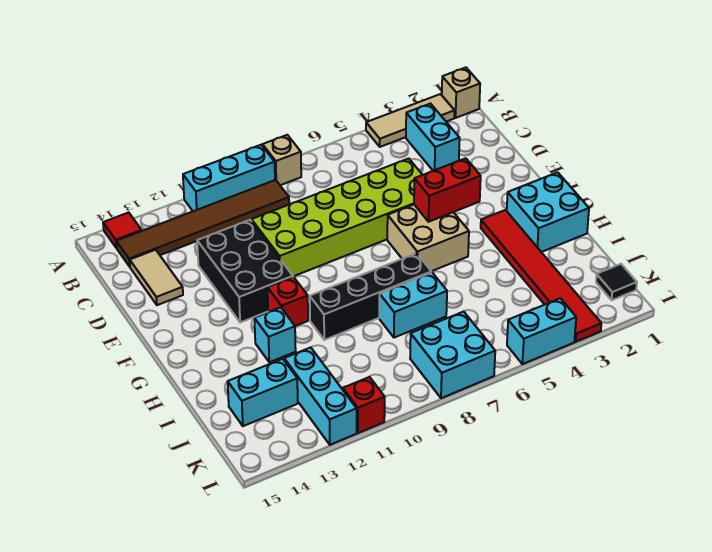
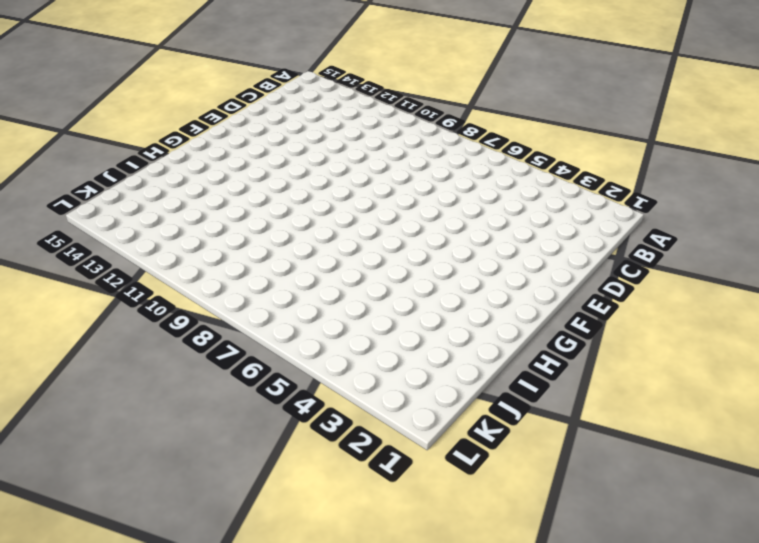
none -> tan 1x1 brick [442,67,480,118]
none -> tan 1x3 tile [366,94,455,147]
none -> tan 1x1 brick [262,135,301,185]

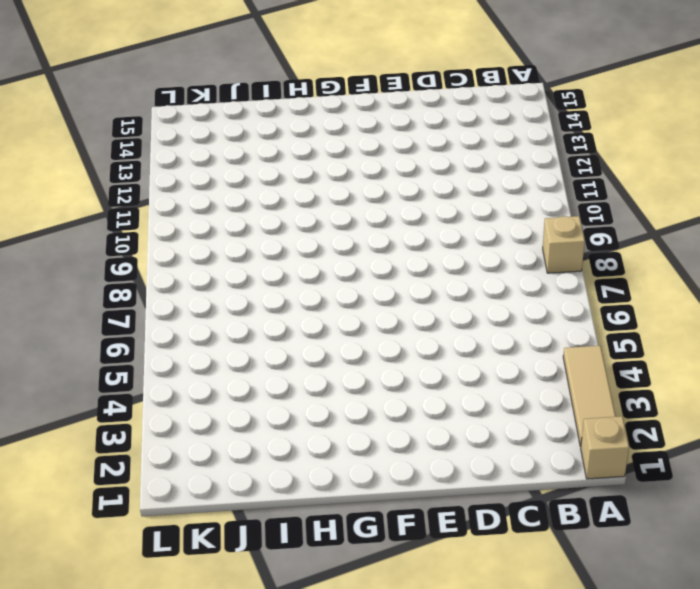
none -> cyan 1x3 brick [183,145,275,211]
none -> red 1x1 tile [103,212,142,248]
none -> cyan 1x2 brick [406,104,460,171]

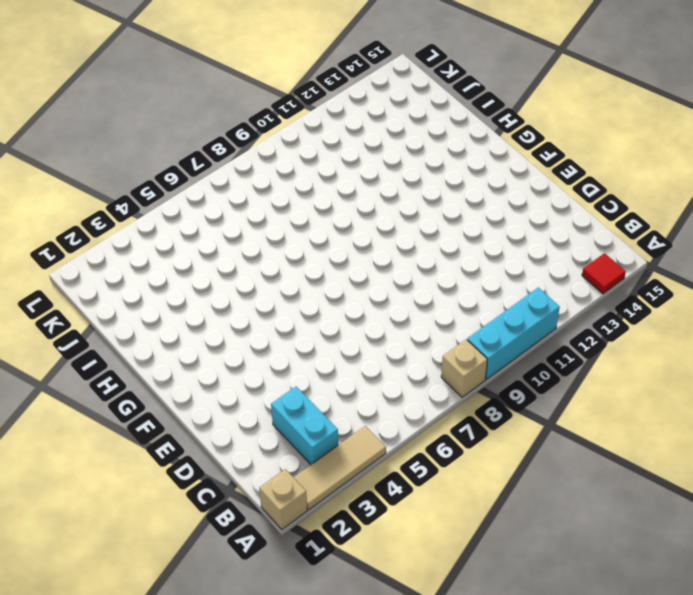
none -> brown 1x6 tile [116,180,289,267]
none -> tan 1x2 tile [130,250,183,305]
none -> lime 2x6 brick [251,158,422,276]

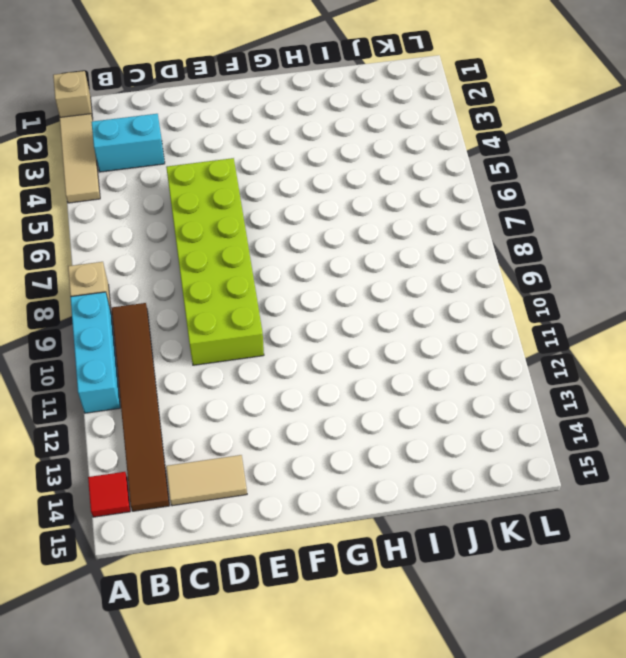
none -> black 2x3 brick [197,220,293,323]
none -> tan 2x2 brick [387,205,469,271]
none -> cyan 2x2 brick [507,172,589,252]

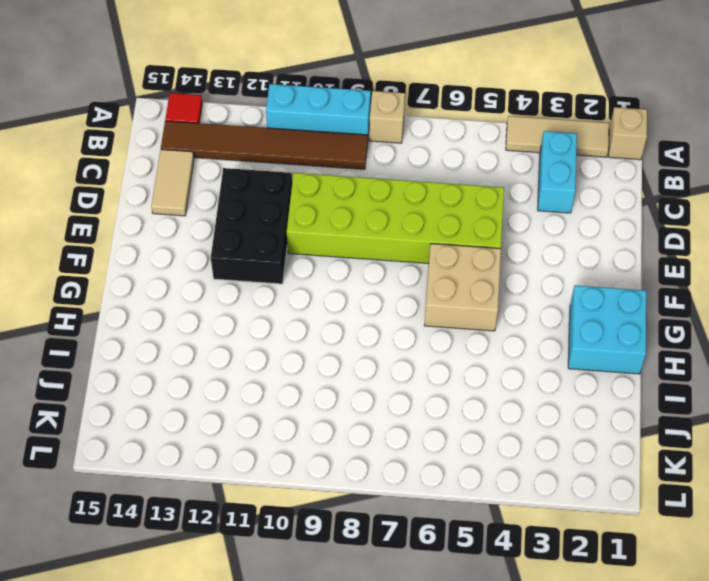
none -> red 1x6 tile [481,210,601,342]
none -> red 1x1 brick [267,277,308,326]
none -> black 1x4 brick [310,253,431,340]

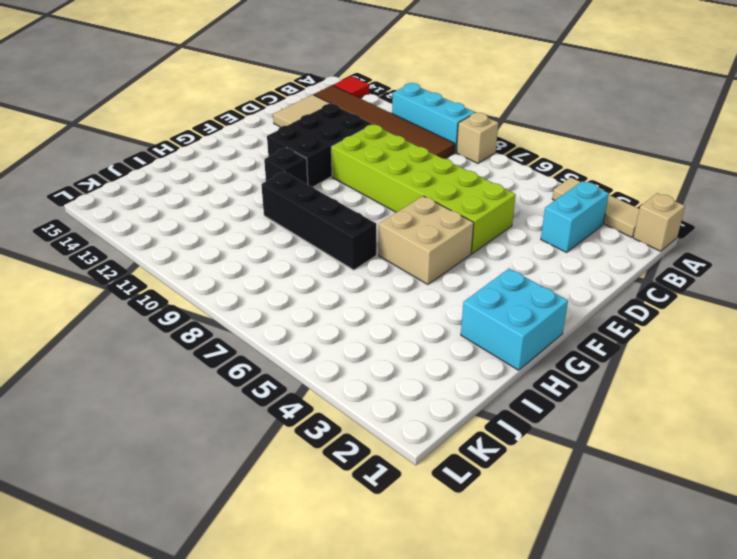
black 1x1 brick [264,148,308,185] -> red 1x1 brick [267,277,308,326]
none -> red 1x6 tile [481,210,601,342]
none -> cyan 1x1 brick [254,307,296,362]
none -> cyan 1x2 brick [379,272,447,338]

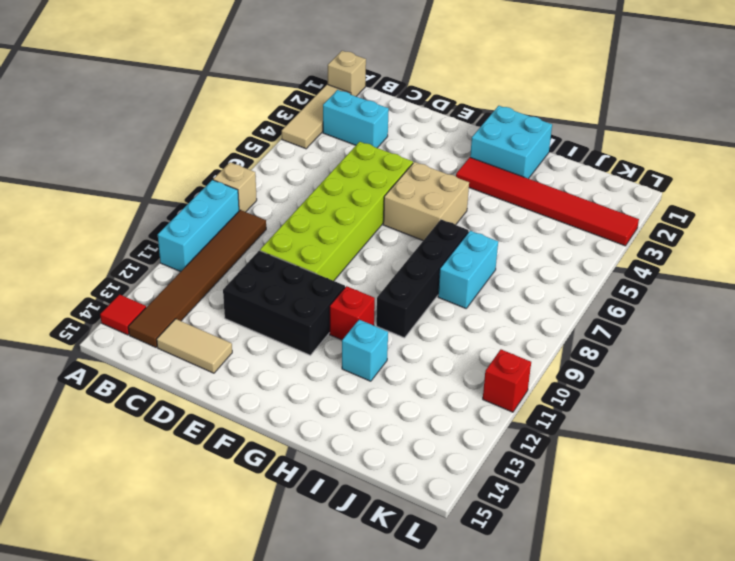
none -> cyan 1x3 brick [284,347,357,445]
none -> cyan 1x2 brick [228,359,298,426]
none -> black 1x1 tile [596,264,637,300]

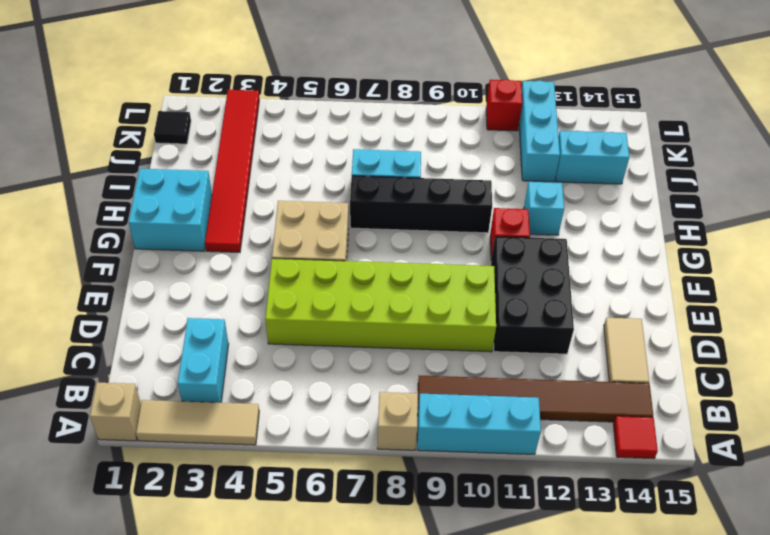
none -> cyan 2x2 brick [410,312,495,398]
none -> cyan 1x2 brick [507,298,576,364]
none -> red 1x2 brick [414,158,481,222]

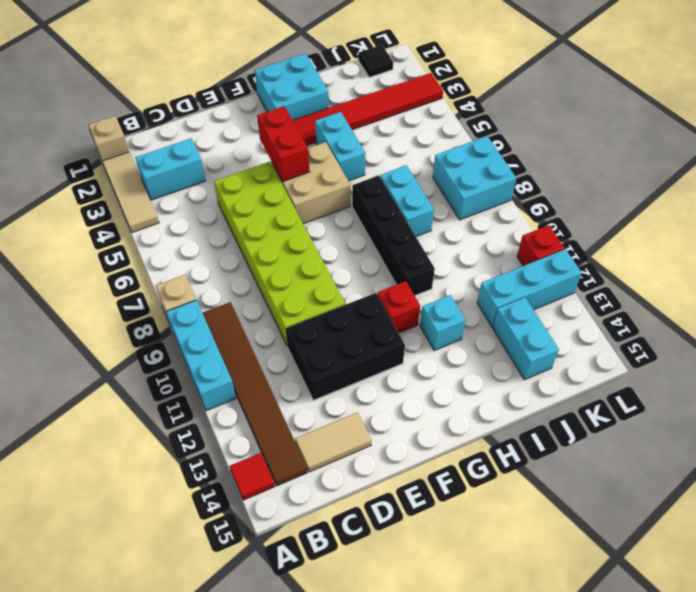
cyan 1x2 brick [315,112,365,181] -> cyan 1x2 brick moved to [507,298,576,364]

